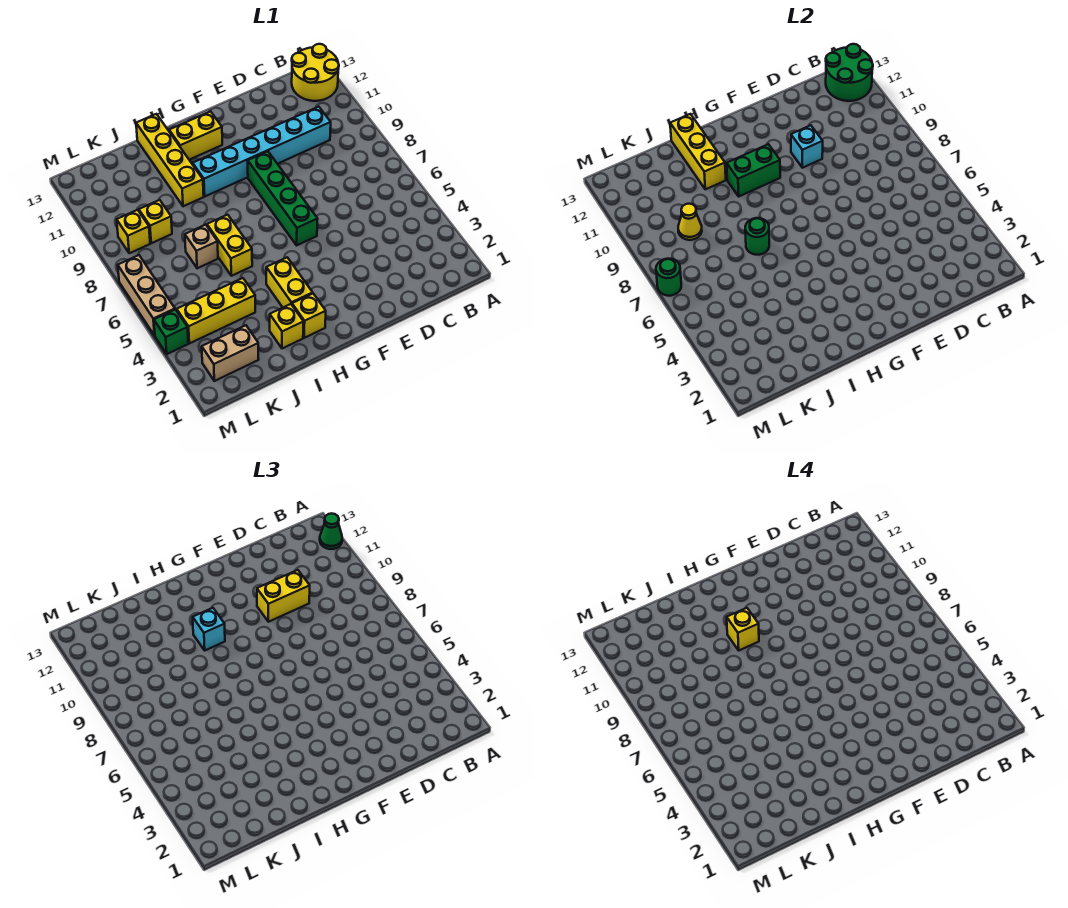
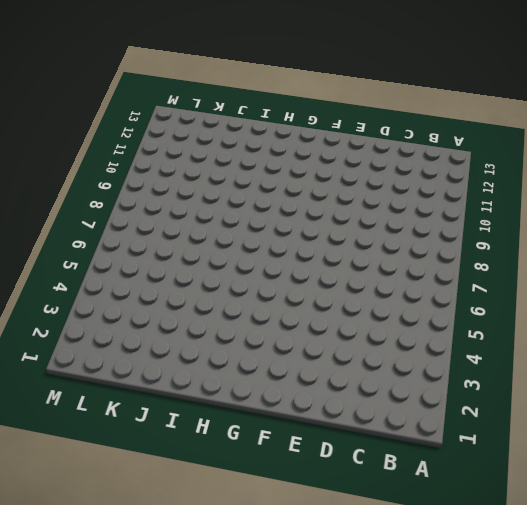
none -> yellow 2x2 round brick [292,44,339,101]
none -> cyan 1x6 brick [193,107,331,196]
none -> green 1x4 brick [248,151,318,245]

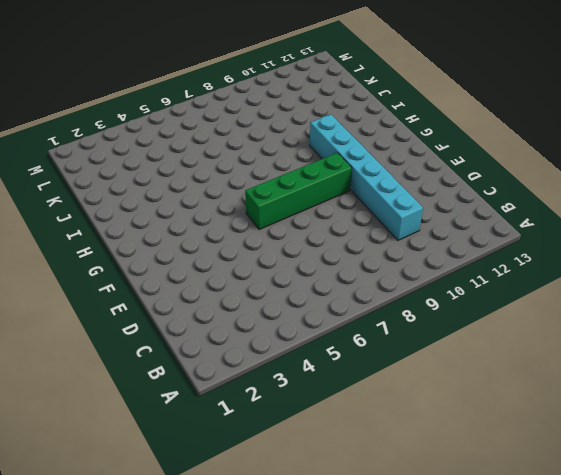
none -> yellow 2x2 round brick [292,44,339,101]
none -> yellow 1x2 brick [169,111,222,160]
none -> yellow 1x1 brick [292,294,326,338]

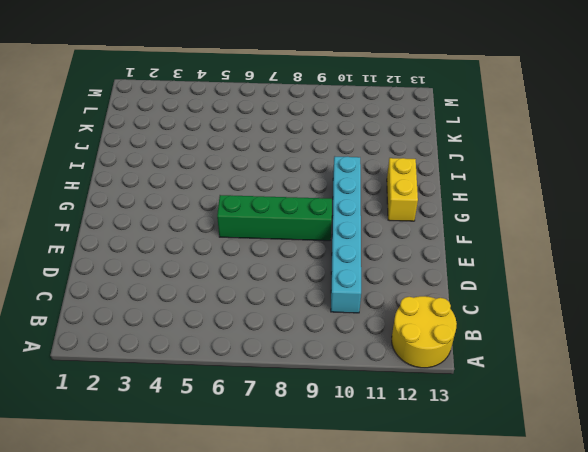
none -> yellow 1x1 brick [292,294,326,338]
none -> yellow 1x2 brick [266,257,313,307]
none -> yellow 1x1 brick [270,304,303,349]

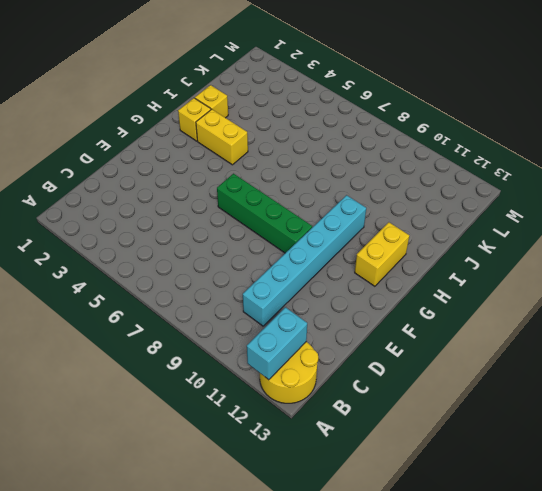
cyan 1x2 brick [247,307,307,380] -> green 2x2 round brick [826,44,873,101]
none -> yellow 1x2 brick [207,215,252,276]
none -> yellow 1x4 brick [136,114,204,206]
none -> yellow 1x3 brick [177,278,255,343]

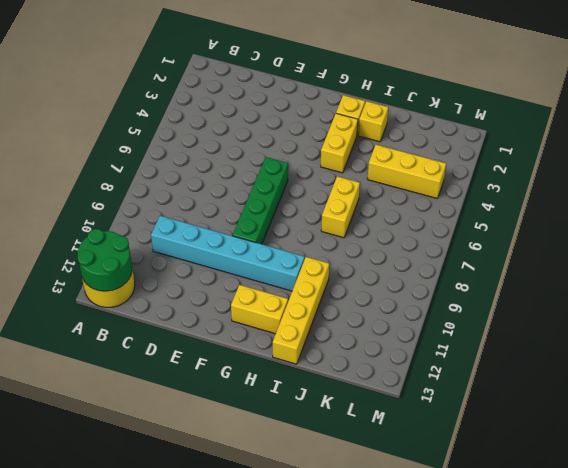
none -> tan 1x1 brick [185,225,218,268]
none -> tan 1x2 brick [202,325,259,381]
none -> yellow 1x1 brick [139,200,172,243]

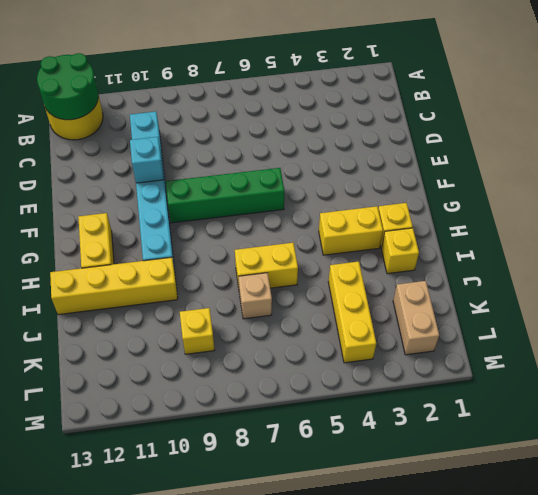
none -> yellow 1x1 brick [117,210,150,253]
none -> green 1x1 brick [154,310,188,354]
none -> tan 1x3 brick [118,255,175,336]

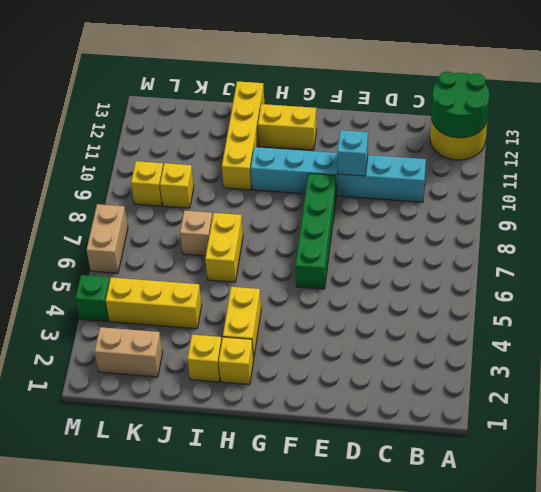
tan 1x2 brick [87,204,128,273] -> tan 1x3 brick [118,255,175,336]
none -> green 1x2 brick [727,144,780,196]
none -> green 1x1 round brick [745,218,769,255]
none -> yellow 1x3 brick [670,114,726,189]

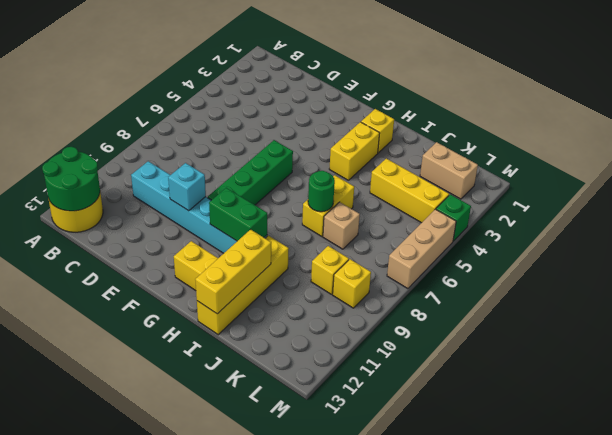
none -> yellow 1x1 brick [270,304,303,349]
none -> yellow 1x1 cone [678,204,702,240]
none -> green 1x1 round brick [656,259,681,296]

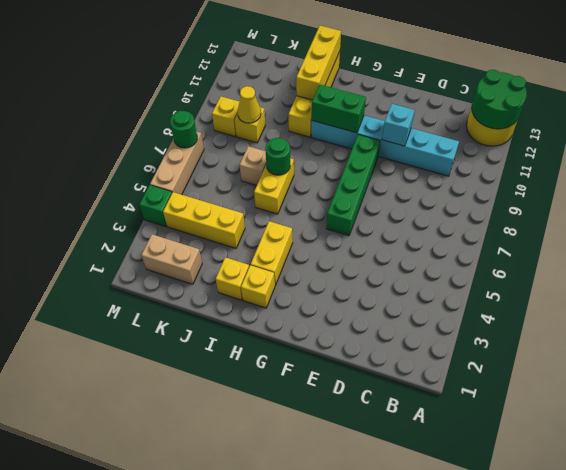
none -> yellow 1x2 brick [169,111,222,160]
none -> green 1x1 cone [320,513,342,549]
none -> yellow 1x2 brick [257,570,310,622]

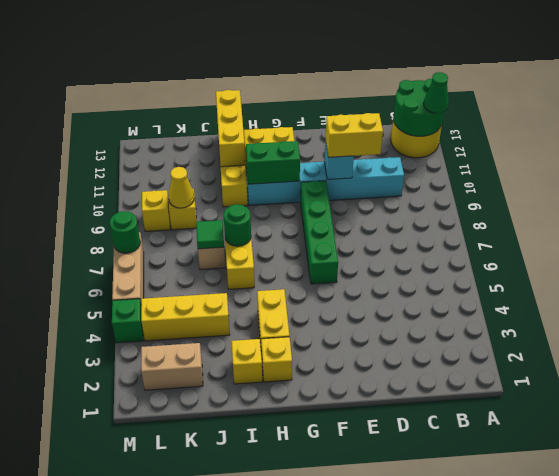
green 1x1 tile [196,220,224,249] -> none
none -> cyan 1x1 brick [193,608,225,650]
none -> yellow 1x1 brick [727,608,759,650]

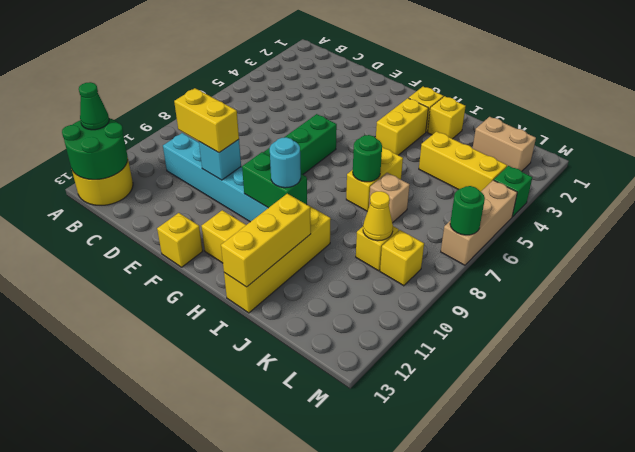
yellow 1x1 brick [157,213,203,267] -> yellow 1x1 brick moved to [727,608,759,650]
cyan 1x1 round brick [270,137,301,188] -> cyan 1x1 brick [193,608,225,650]

